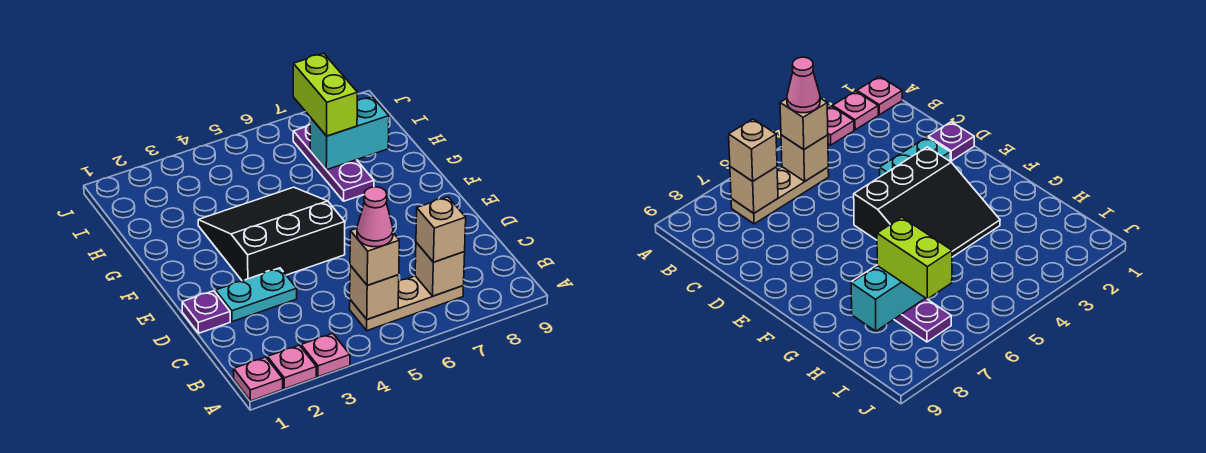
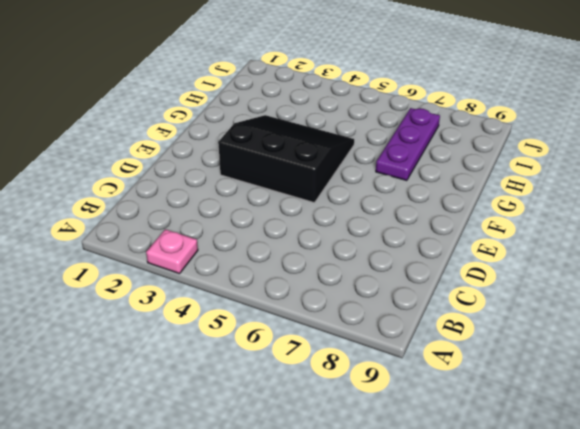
none -> pink 1x1 plate [234,357,283,401]
none -> pink 1x1 plate [267,345,316,389]
none -> tan 1x3 plate [350,276,464,331]

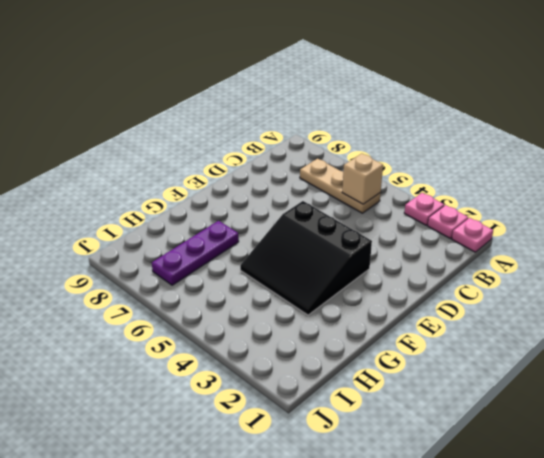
none -> purple 1x1 plate [182,291,230,333]
none -> cyan 1x2 plate [216,268,297,322]
none -> tan 1x1 brick [415,242,465,296]

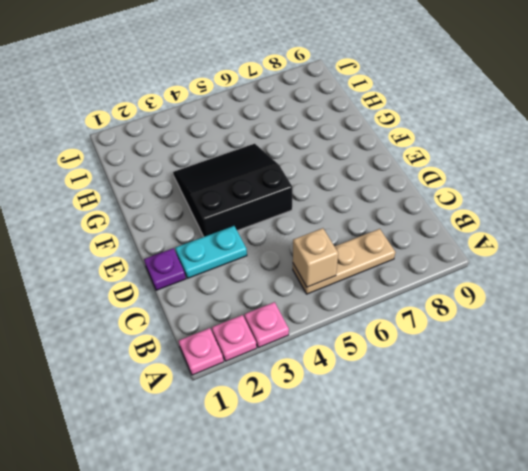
none -> purple 1x3 plate [293,125,374,201]
none -> tan 1x1 brick [415,242,465,296]
none -> cyan 1x2 brick [310,97,389,170]

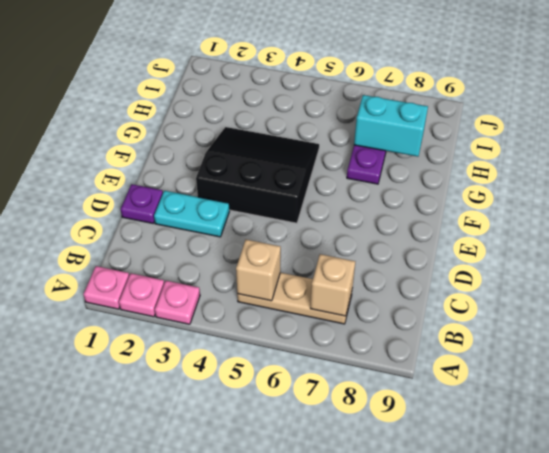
none -> tan 1x1 brick [350,228,399,285]
none -> tan 1x1 brick [416,197,466,262]
none -> lime 1x2 brick [293,53,357,136]

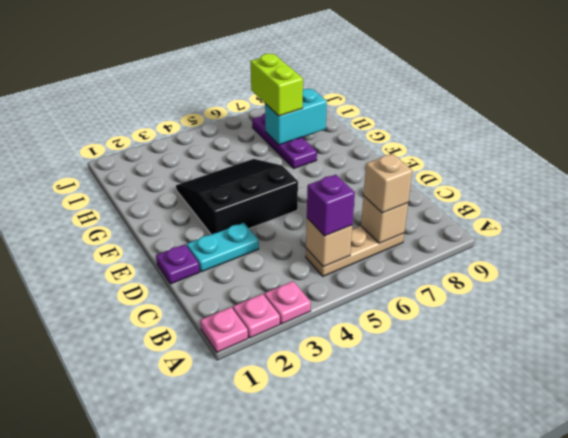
purple 1x1 brick [307,175,355,236] -> tan 1x1 brick [350,228,399,285]
none -> pink 1x1 cone [357,187,393,247]

